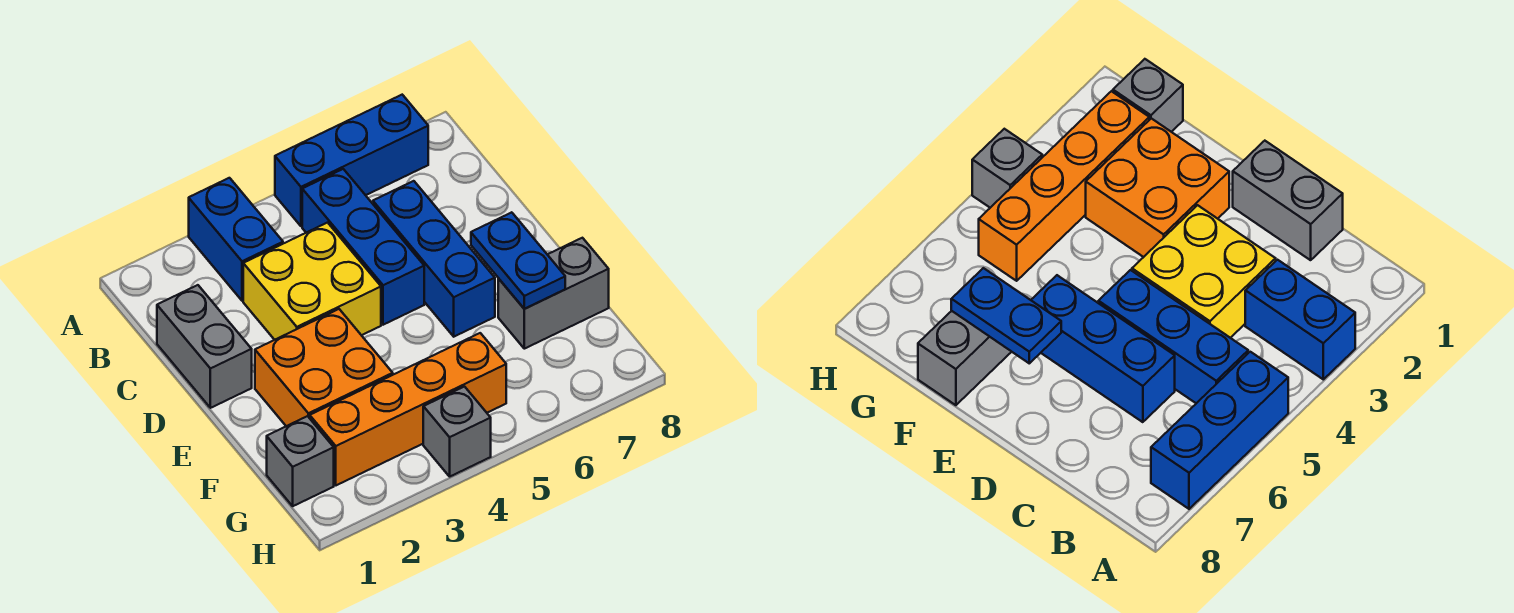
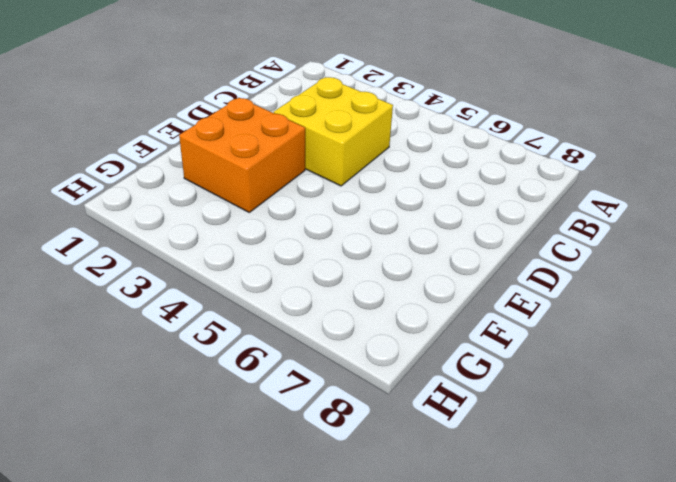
none -> blue 1x2 brick [189,178,283,301]
none -> blue 1x3 brick [275,95,428,226]
none -> blue 1x3 brick [302,169,424,325]

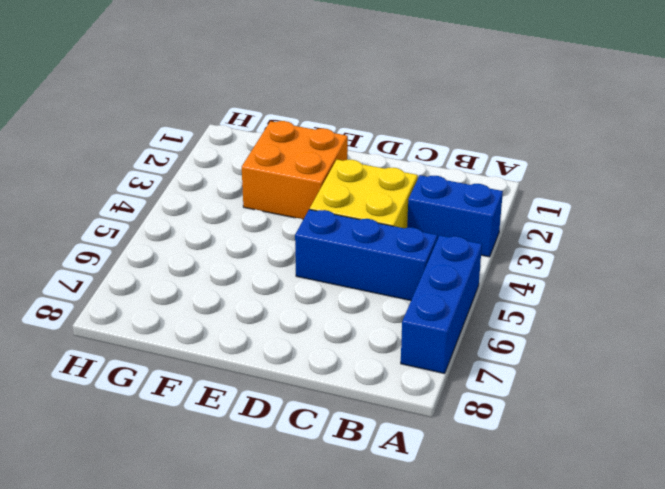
none -> grey 1x2 brick [157,285,252,408]
none -> blue 1x3 brick [373,181,495,337]
none -> grey 1x2 brick [498,238,609,349]

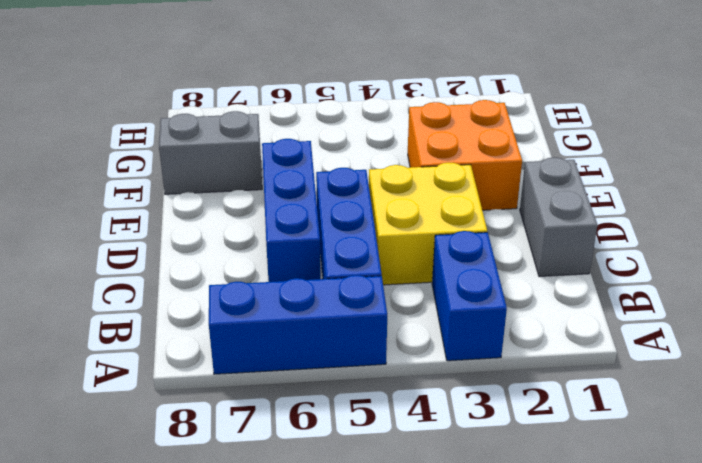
none -> grey 1x1 brick [267,416,334,506]
none -> orange 1x4 brick [310,333,506,485]
none -> grey 1x1 brick [423,387,491,476]

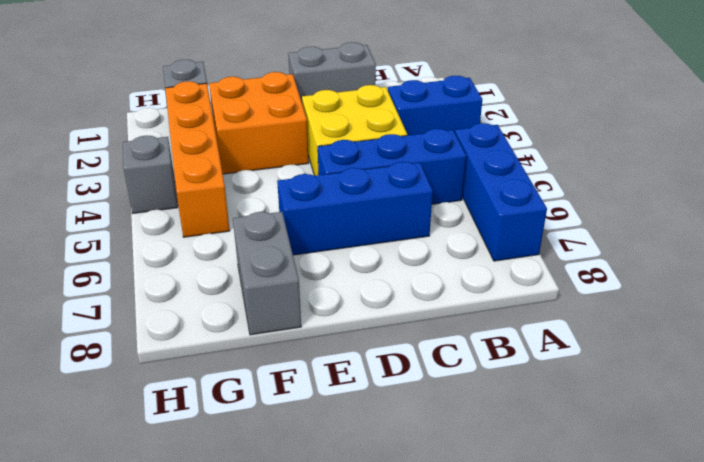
none -> blue 1x2 plate [471,212,565,309]

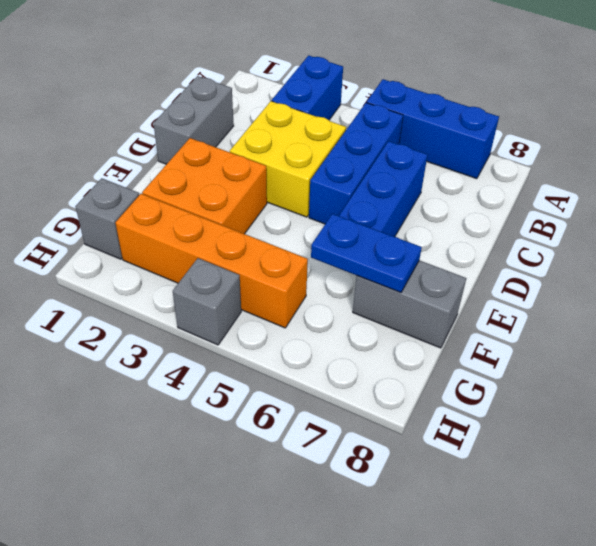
blue 1x2 plate [311,214,422,292] -> blue 1x2 plate turned to [471,212,565,309]

